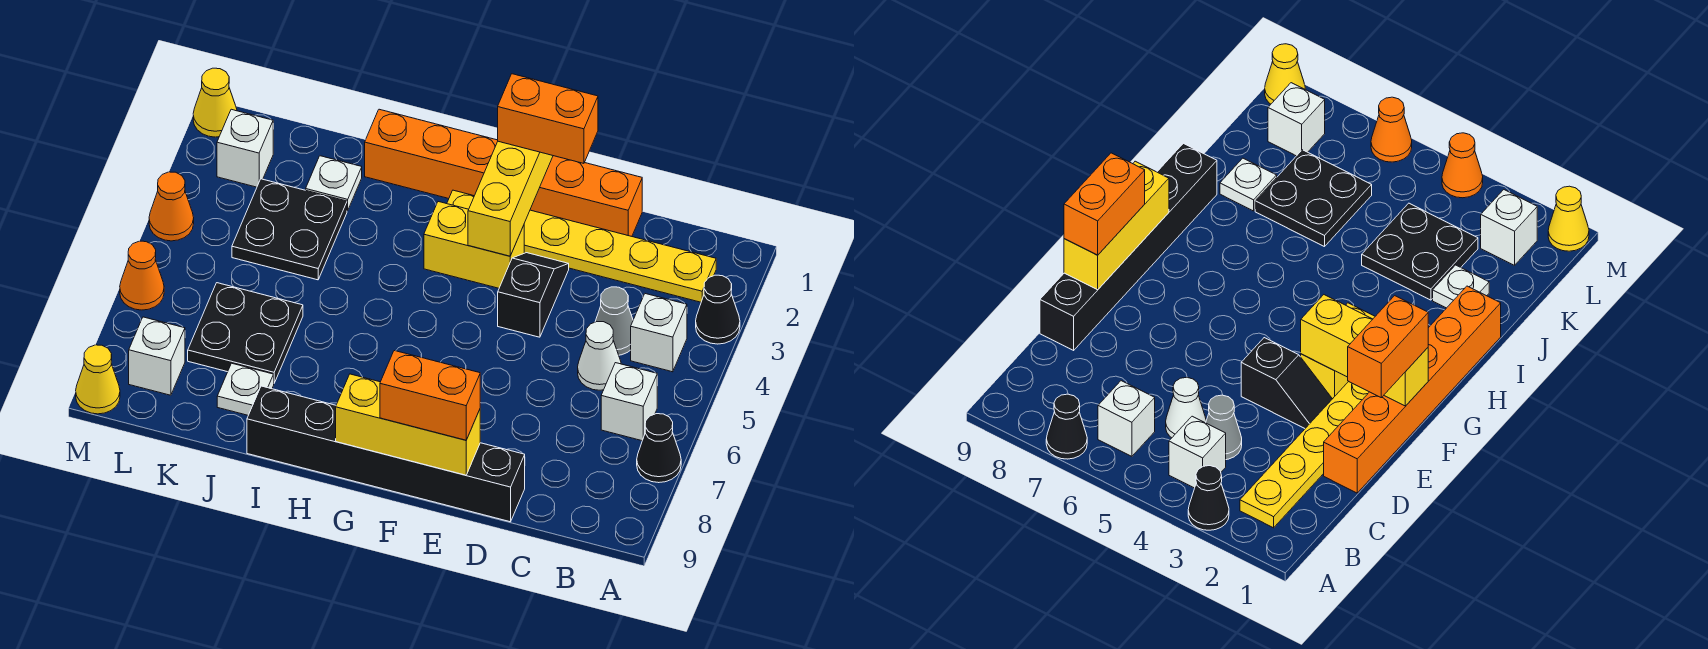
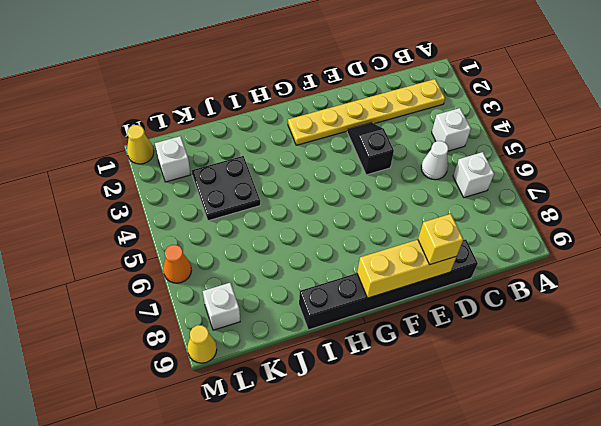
yellow 1x1 brick [418,214,463,265] -> orange 1x2 brick [380,351,480,440]
none -> black 1x1 cone [696,275,740,344]
none -> black 1x1 cone [637,414,681,483]
none -> grey 1x1 cone [595,287,633,355]

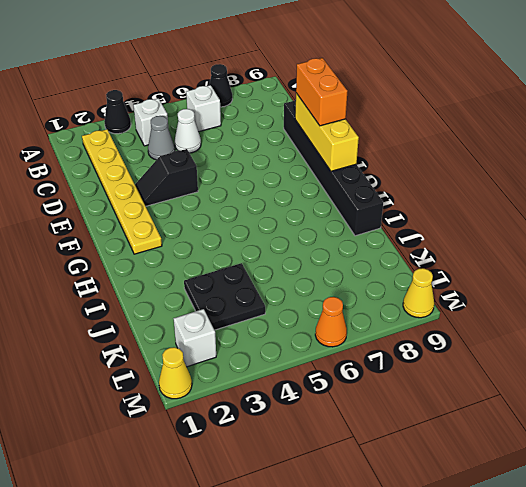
none -> orange 1x6 brick [365,109,642,236]
none -> yellow 1x2 brick [424,202,524,288]
none -> white 1x1 plate [306,156,362,211]

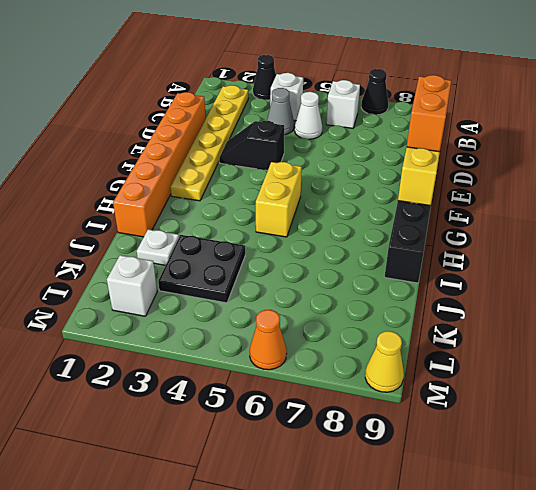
yellow 1x2 brick [256,162,302,237] -> yellow 1x2 brick moved to [424,202,524,288]
none -> black 2x2 plate [188,283,303,383]
none -> white 1x1 plate [217,363,274,415]
none -> white 1x1 brick [129,317,185,395]

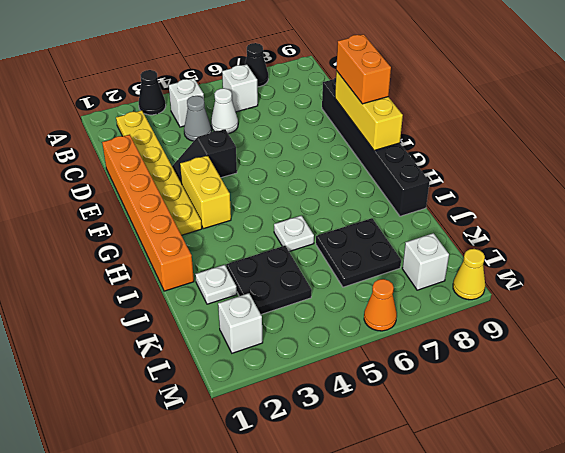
white 1x1 plate [274,216,314,252] -> white 1x1 plate moved to [217,363,274,415]
none -> yellow 1x1 cone [193,68,237,137]
none -> orange 1x1 cone [149,172,194,241]
none -> yellow 1x3 brick [468,141,553,256]

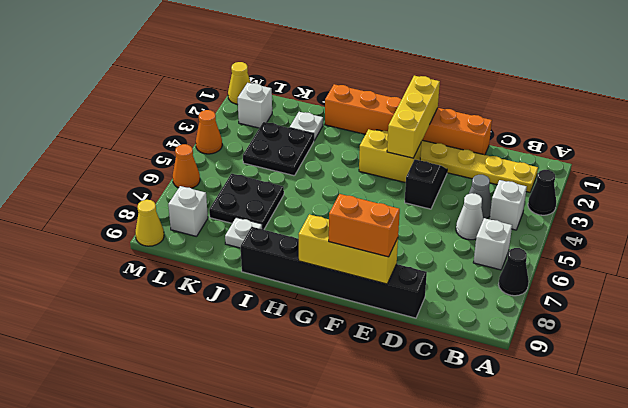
none -> orange 1x2 brick [498,74,598,163]

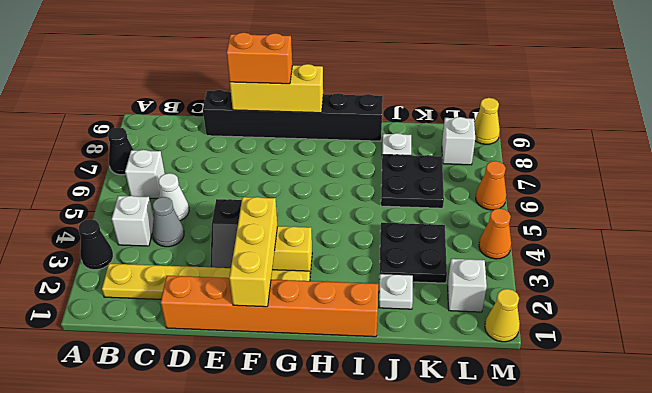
none -> orange 1x2 brick [498,74,598,163]

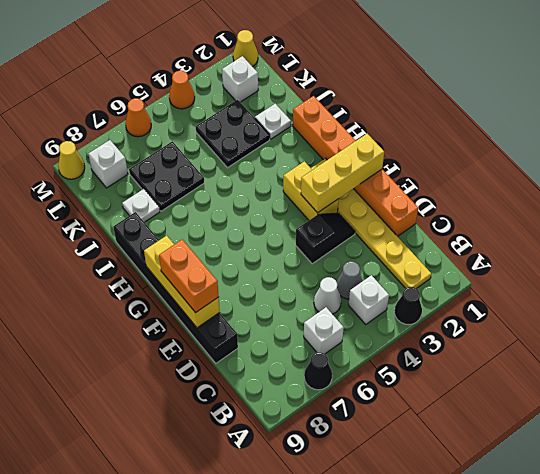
none -> orange 1x2 brick [498,74,598,163]

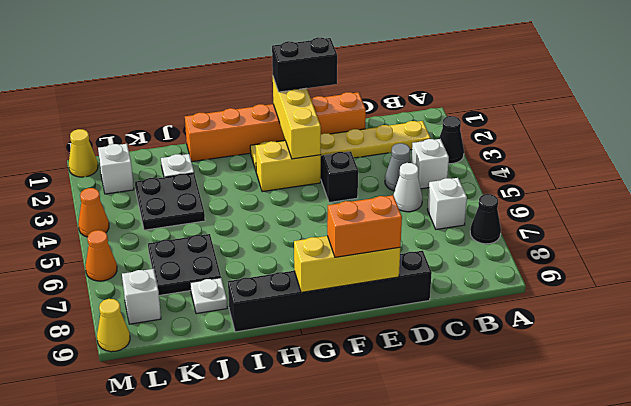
black 1x2 brick [272,37,337,92] -> orange 1x2 brick [498,74,598,163]

